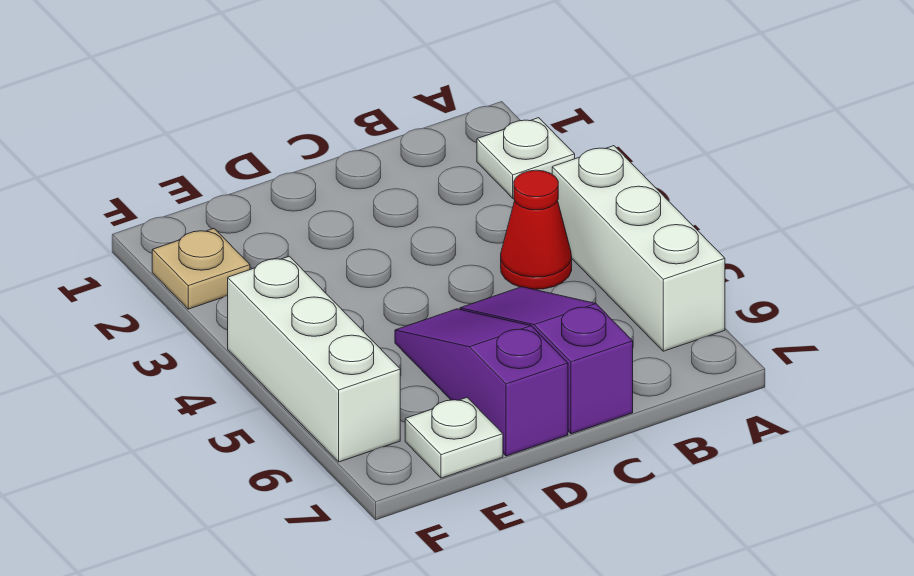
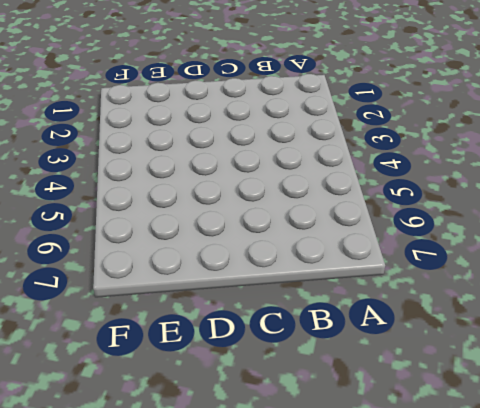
none -> white 1x1 plate [477,118,575,198]
none -> white 1x3 brick [552,146,725,351]

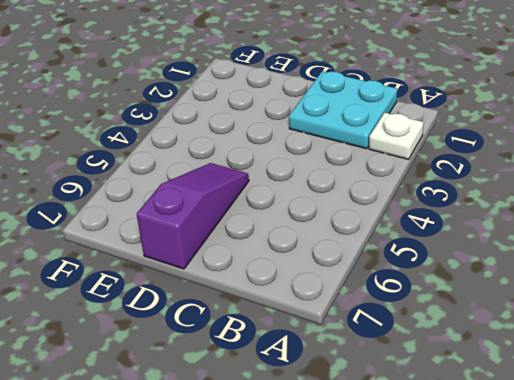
cyan 2x2 plate [289,71,397,149] -> none
none -> white 1x3 brick [552,146,725,351]
none -> red 1x1 cone [501,170,572,289]

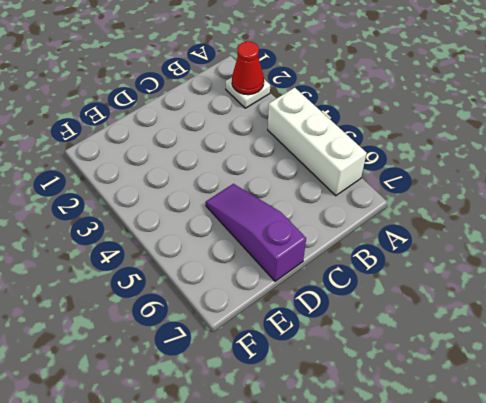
red 1x1 cone [232,41,264,95] -> red 1x1 cone moved to [501,170,572,289]
none -> purple 1x3 slope [460,287,633,434]
none -> white 1x1 plate [405,398,503,478]

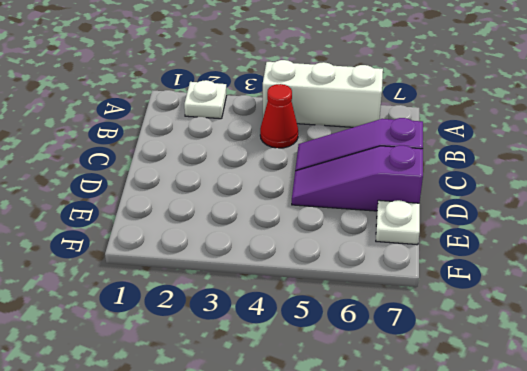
none -> tan 1x1 plate [152,229,250,309]
none -> white 1x3 brick [228,256,400,462]

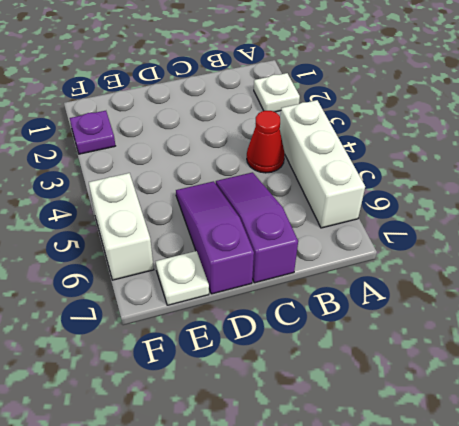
purple 1x1 plate [70,111,115,154] -> tan 1x1 plate [152,229,250,309]
white 1x2 brick [89,173,154,280] -> white 1x3 brick [228,256,400,462]

